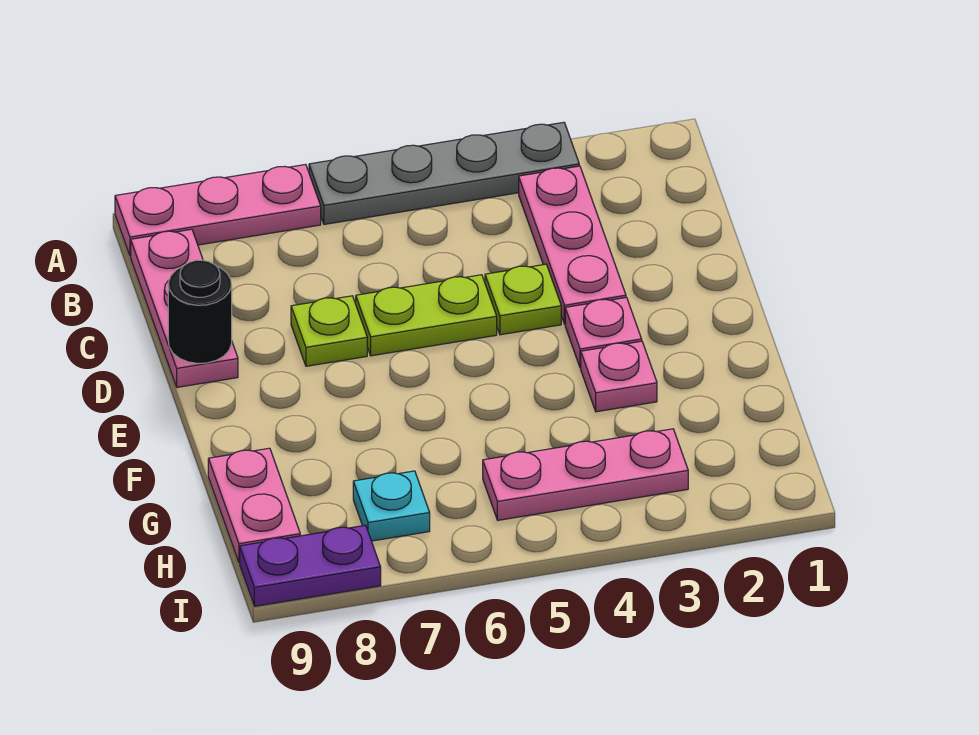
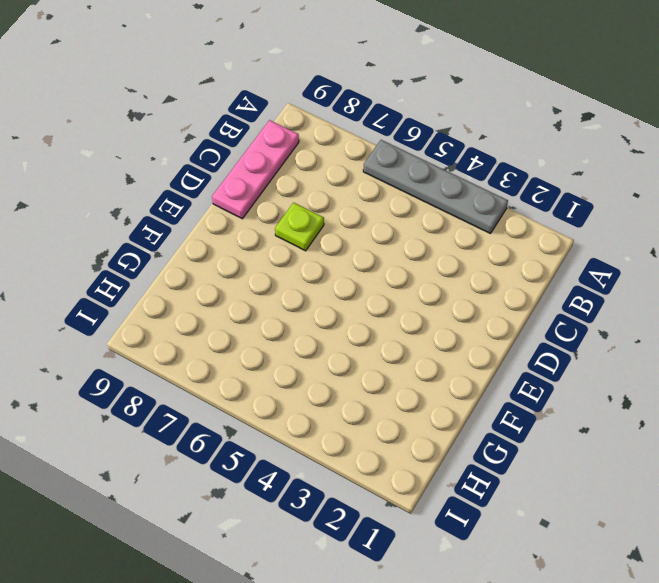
none -> pink 1x3 plate [115,164,321,256]
none -> pink 1x3 plate [519,166,626,324]
none -> lime 1x1 plate [485,264,561,335]

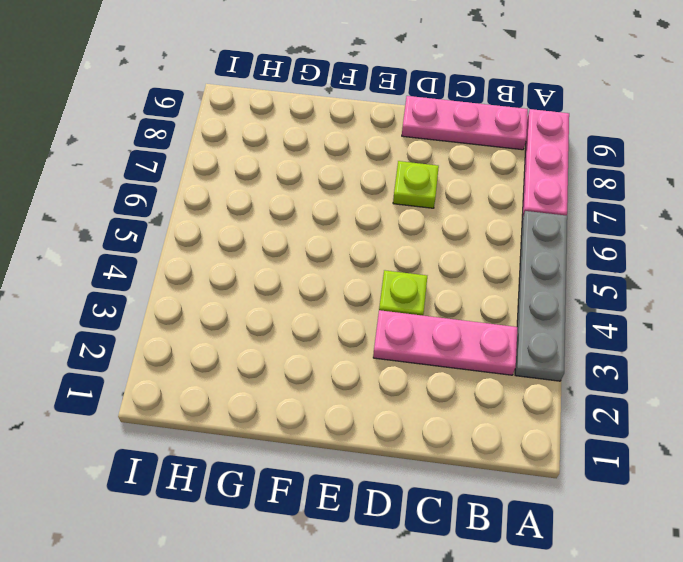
none -> lime 1x2 plate [356,275,497,356]
none -> pink 1x1 plate [565,297,642,368]
none -> pink 1x1 plate [581,341,657,412]

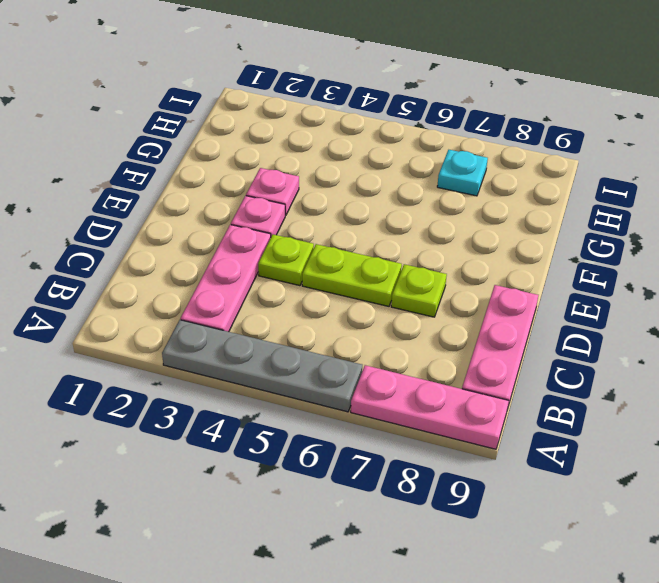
none -> pink 1x2 plate [208,448,300,563]
none -> pink 1x3 plate [483,429,688,520]
none -> purple 1x2 plate [240,525,381,606]

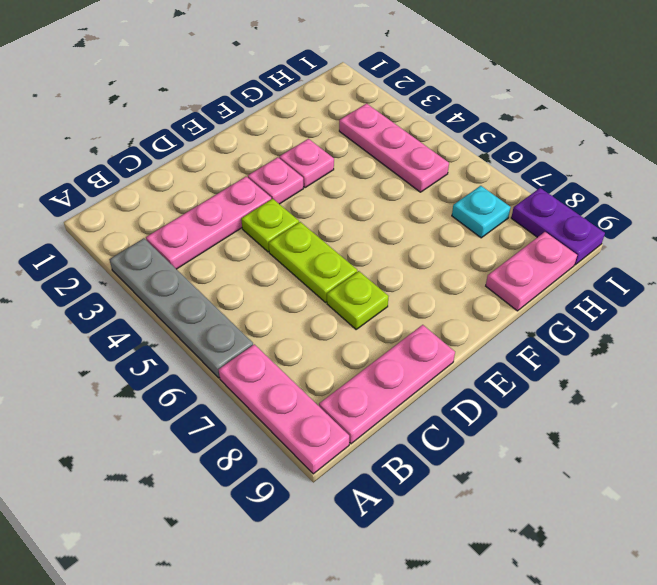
none -> black 1x1 round brick [168,260,232,363]

